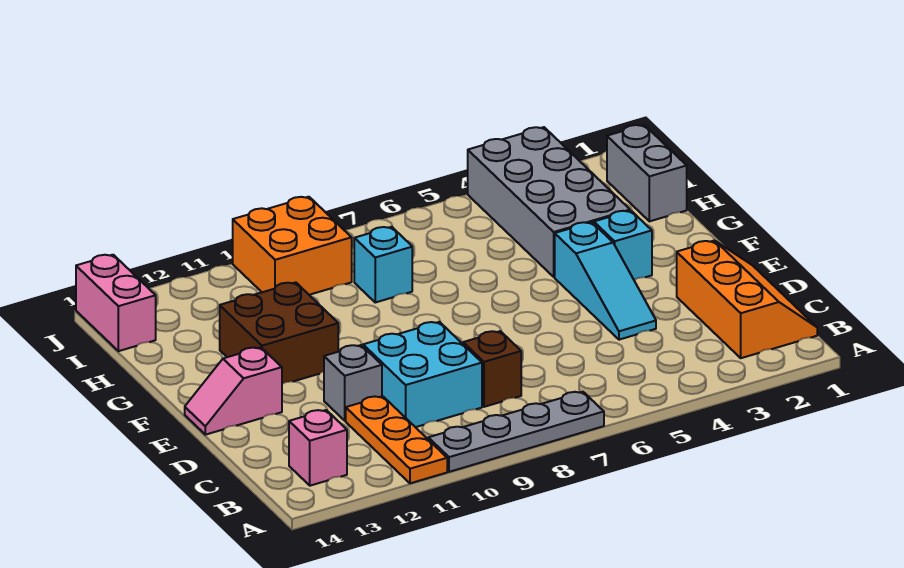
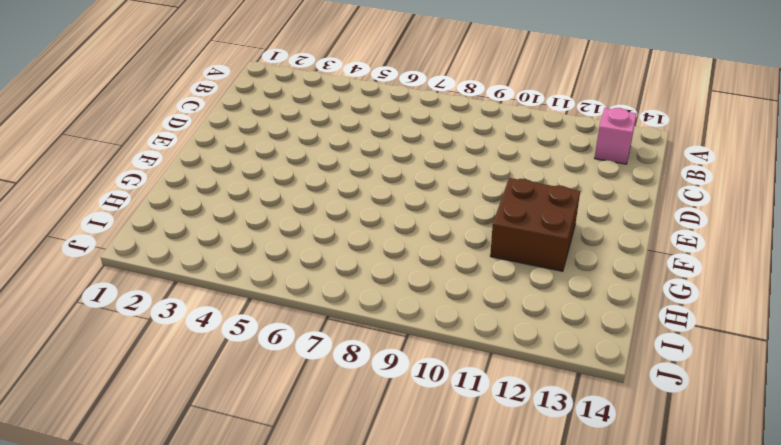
none -> grey 1x4 plate [428,392,604,472]
none -> orange 1x3 plate [346,396,447,483]
none -> orange 2x3 slope [677,240,817,358]

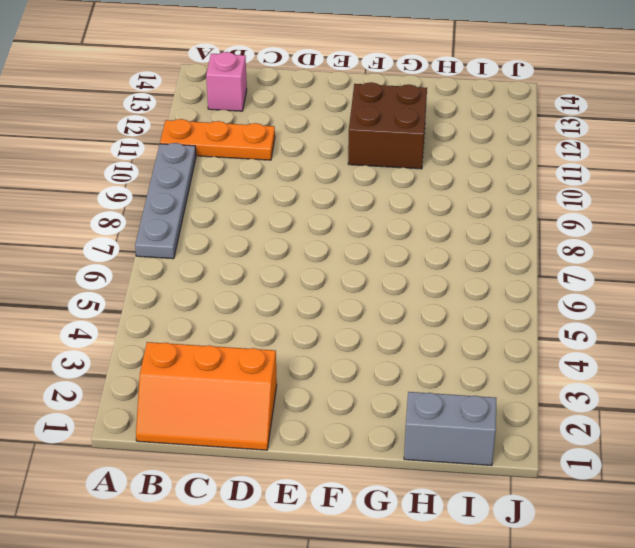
none -> brown 1x1 brick [463,331,521,407]
none -> cyan 2x2 brick [363,322,482,427]
none -> cyan 1x3 slope [555,222,656,340]

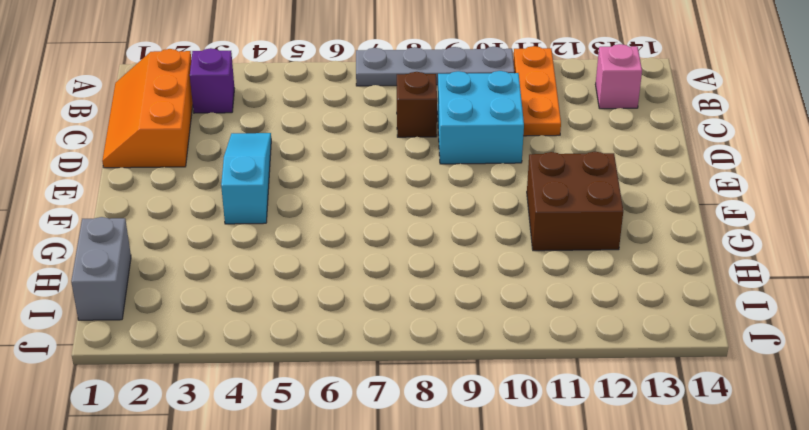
purple 1x1 brick [190,48,234,113] -> none
none -> grey 1x1 brick [324,345,382,421]
none -> pink 1x2 slope [185,347,282,435]
none -> cyan 1x1 brick [594,211,652,280]

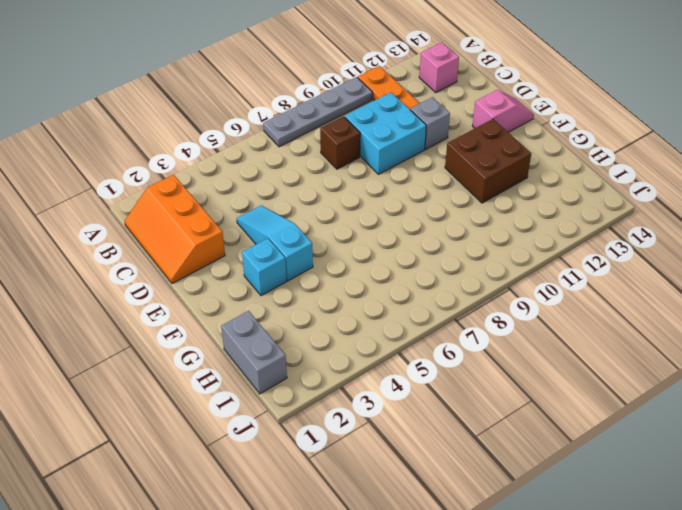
none -> grey 2x4 brick [468,127,630,277]
none -> cyan 1x1 brick [354,227,412,302]
none -> orange 2x2 brick [233,197,352,295]

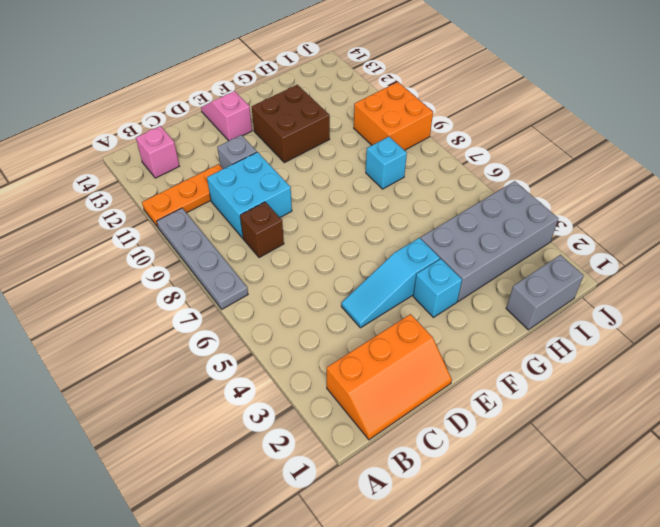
none -> pink 1x2 brick [76,255,156,351]

